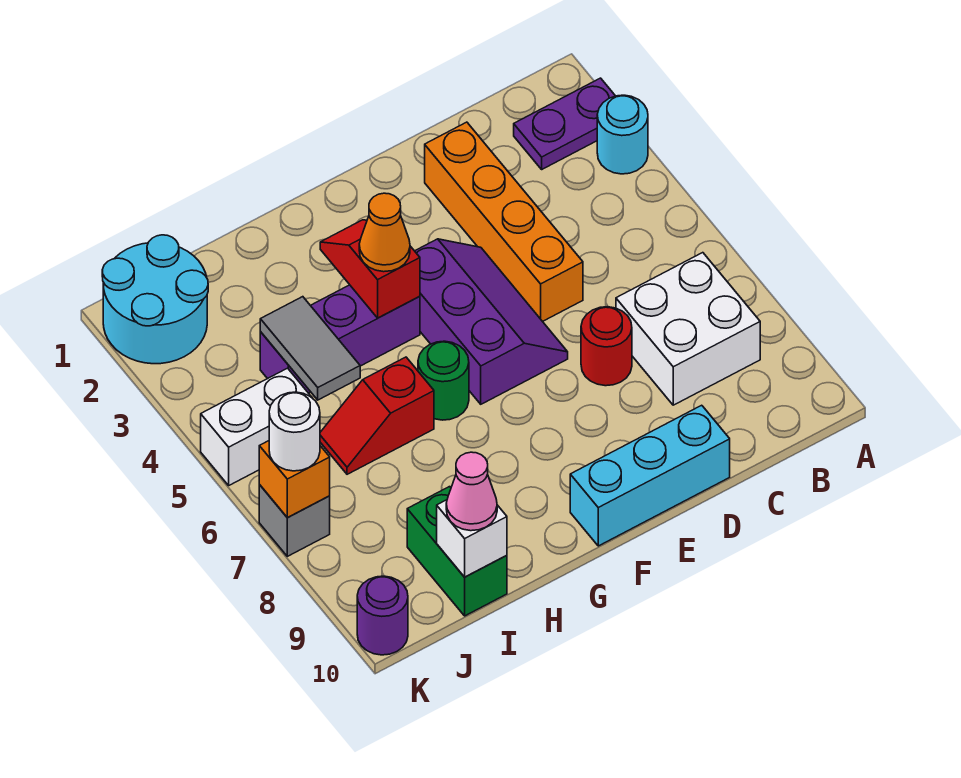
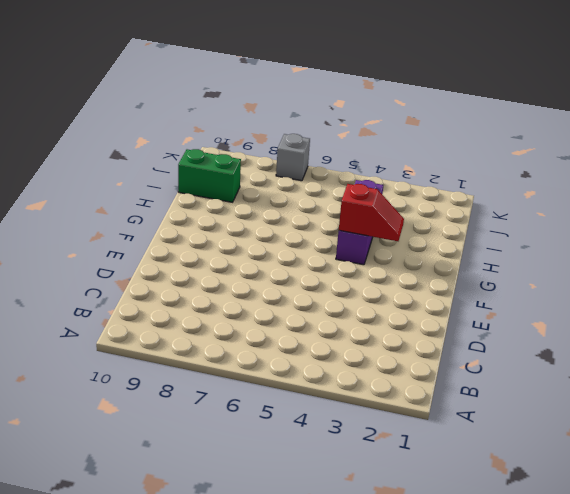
none -> purple 1x2 plate [514,78,615,169]
none -> cyan 1x1 round brick [597,95,648,174]
none -> white 2x2 brick [616,253,760,405]

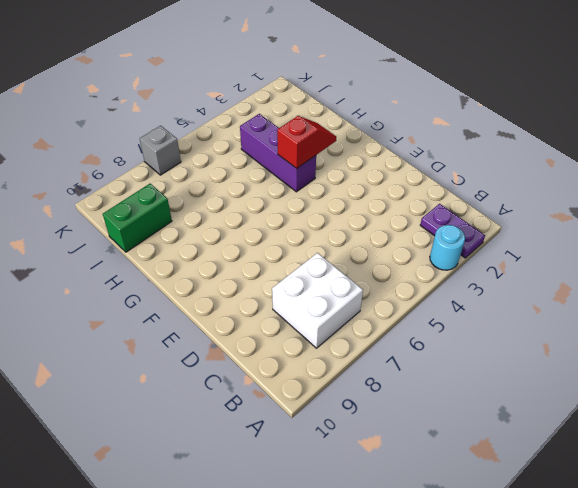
none -> orange 1x4 brick [425,122,583,321]
none -> red 1x1 round brick [581,307,632,386]
none -> cyan 1x3 brick [570,405,730,546]

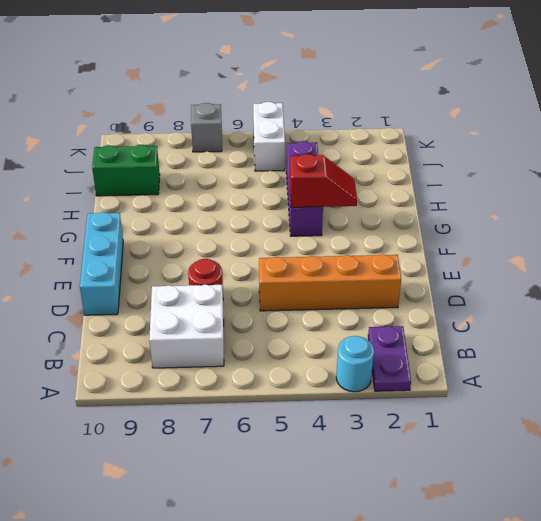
none -> purple 2x3 slope [415,239,568,404]
none -> green 1x1 round brick [418,341,469,420]
none -> red 1x2 slope [320,357,434,474]

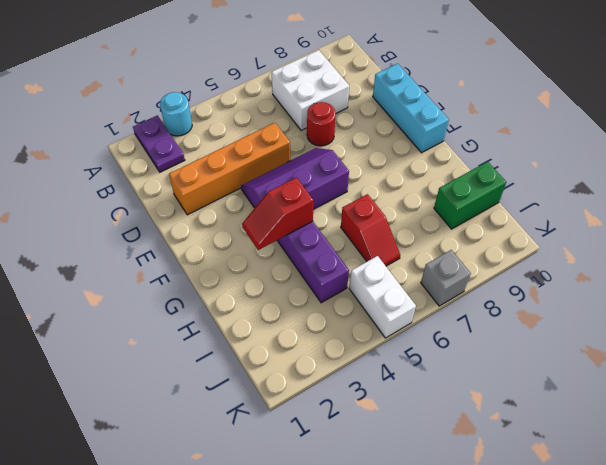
none -> green 1x1 round brick [418,341,469,420]
none -> cyan 2x2 round brick [102,235,208,364]
none -> purple 1x1 round brick [357,576,408,655]

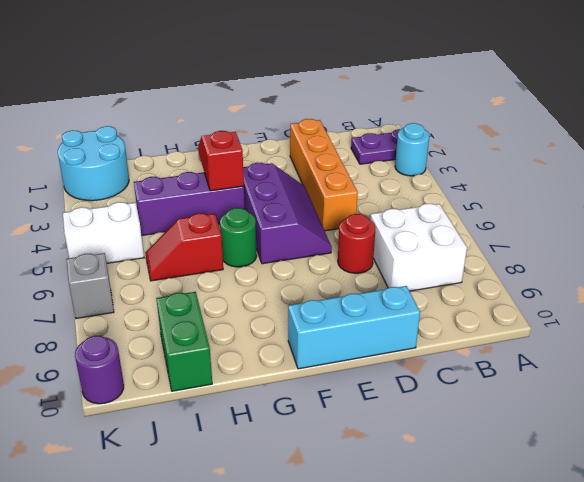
none -> grey 1x2 tile [260,297,360,400]
none -> white 1x1 brick [437,500,507,577]
none -> orange 1x1 brick [259,441,330,517]

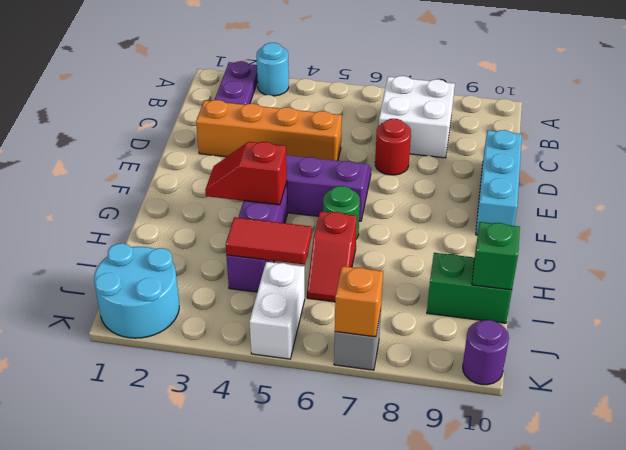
red 1x2 tile [226,217,312,265] -> grey 1x2 tile [260,297,360,400]
green 1x1 brick [472,222,520,290] -> white 1x1 brick [437,500,507,577]
none -> orange 1x1 cone [359,193,410,272]
none -> pink 1x1 cone [446,452,497,531]
none -> white 1x1 round brick [269,392,320,471]

